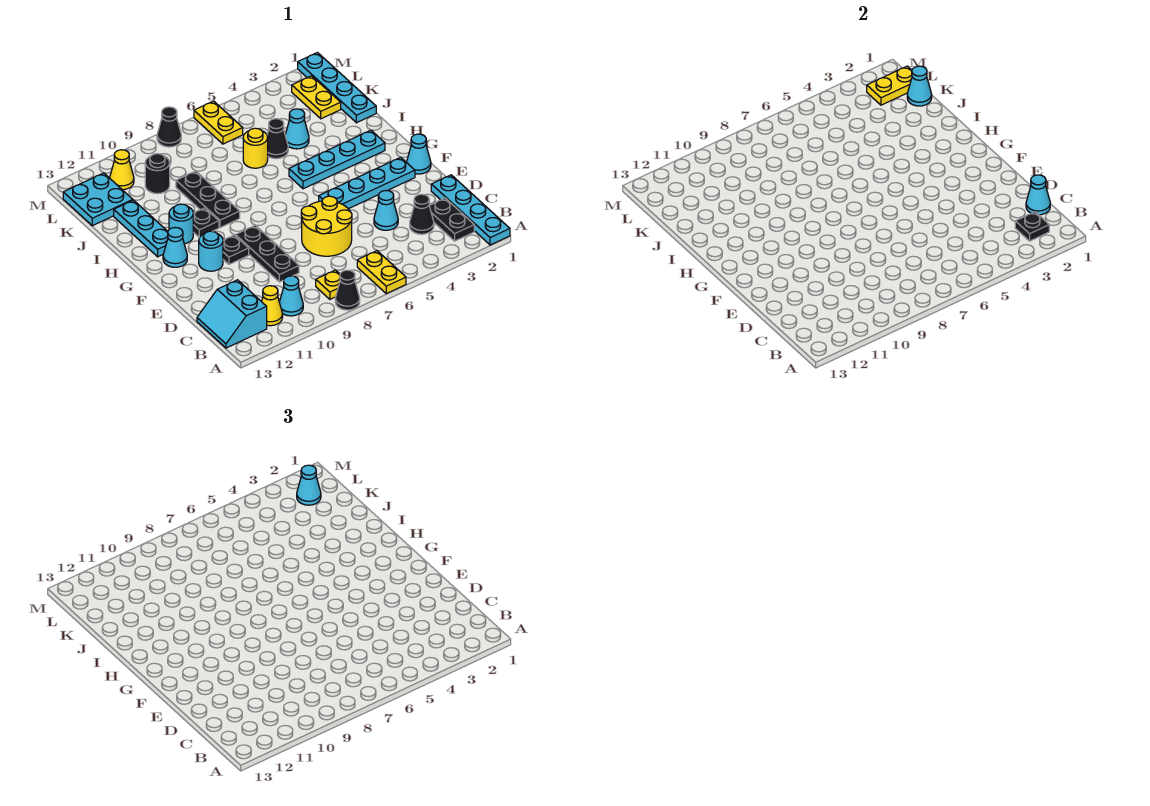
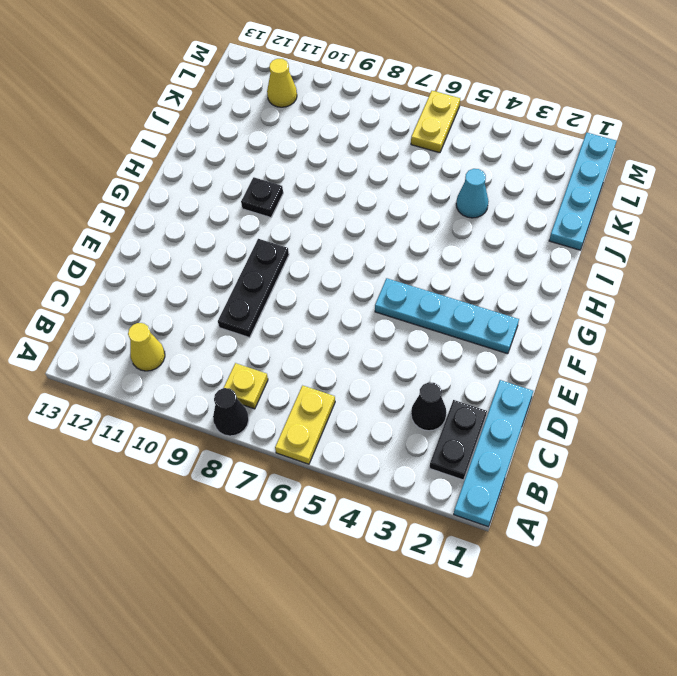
none -> cyan 1x1 cone [279,276,303,316]
none -> cyan 2x2 slope [197,280,267,348]
none -> cyan 1x1 cone [374,191,398,230]
none -> yellow 2x2 round brick [301,196,352,256]

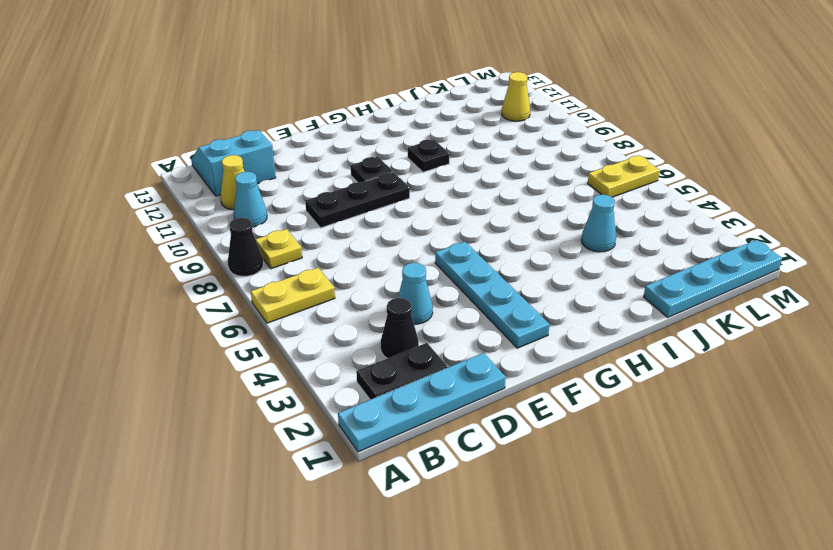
none -> yellow 2x2 round brick [301,196,352,256]
none -> cyan 1x1 cone [407,134,431,174]
none -> cyan 1x1 round brick [199,231,223,271]
none -> cyan 1x1 cone [163,227,187,267]

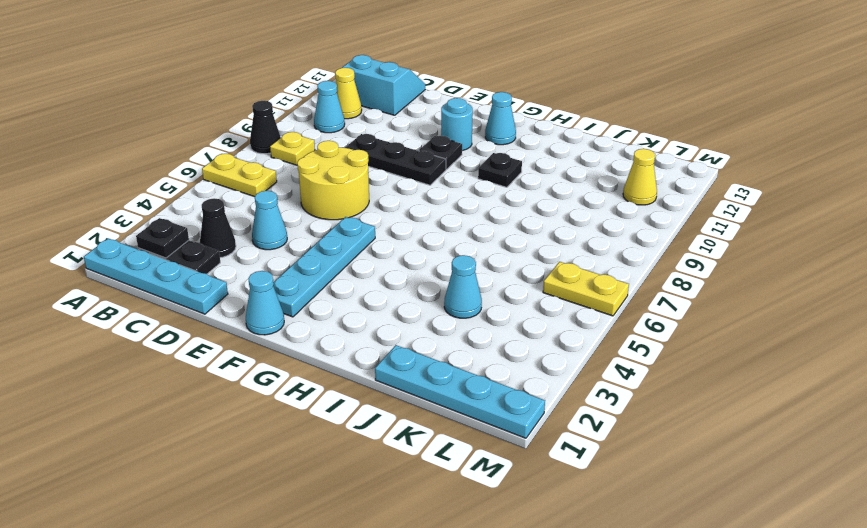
none -> cyan 1x4 plate [289,130,385,189]
none -> black 1x3 plate [176,171,240,228]
none -> cyan 1x1 round brick [169,204,193,244]
none -> cyan 1x3 plate [114,200,168,257]

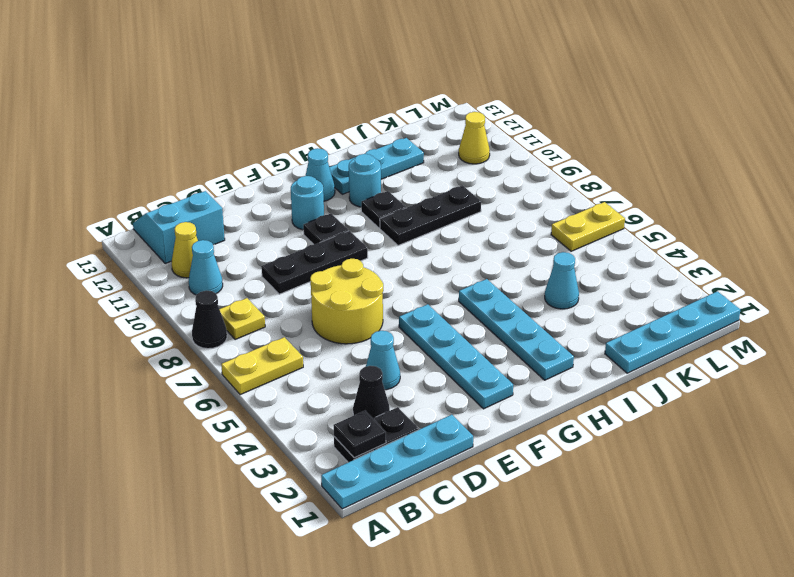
none -> cyan 1x1 cone [407,134,431,174]
none -> black 1x1 cone [267,119,288,159]
none -> yellow 1x1 round brick [243,128,268,168]
none -> yellow 1x2 plate [292,76,341,119]

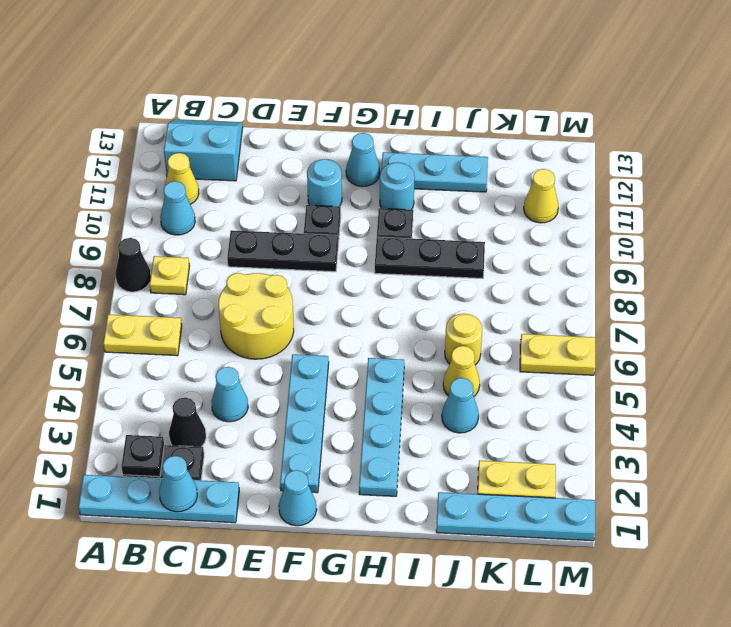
yellow 1x1 cone [443,346,480,396] -> black 1x1 cone [267,119,288,159]
none -> black 1x1 round brick [145,154,170,194]
none -> cyan 2x2 plate [63,173,133,226]
none -> black 1x1 cone [157,107,181,147]
none -> cyan 1x1 cone [907,66,932,106]

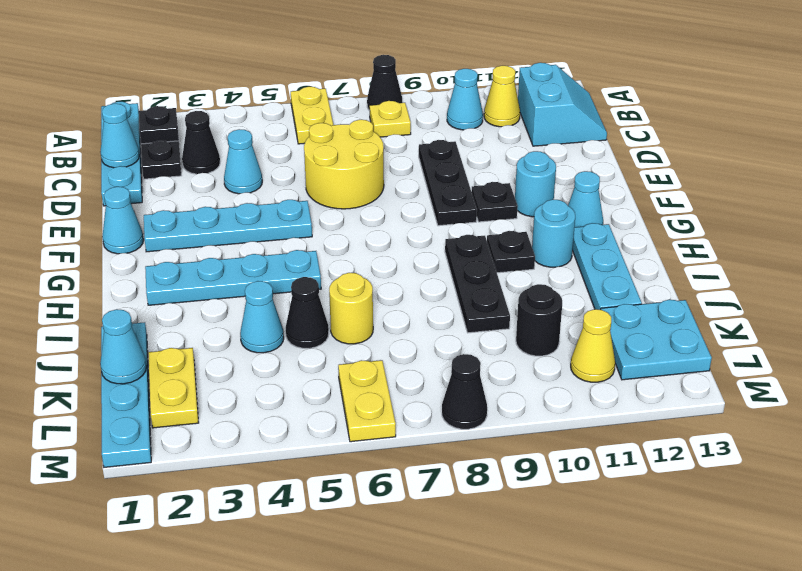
none -> yellow 1x2 plate [867,66,912,105]
none -> cyan 1x1 cone [297,465,321,505]

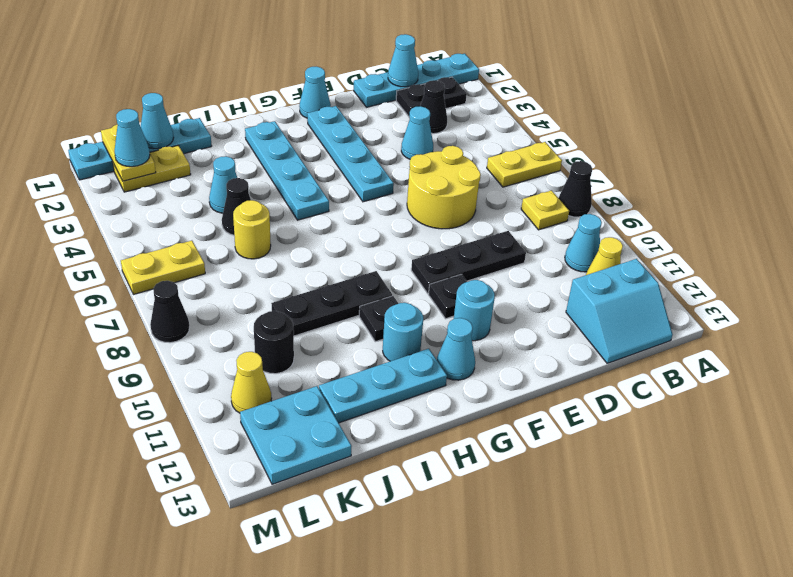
none -> black 1x1 plate [1015,212,1049,241]

